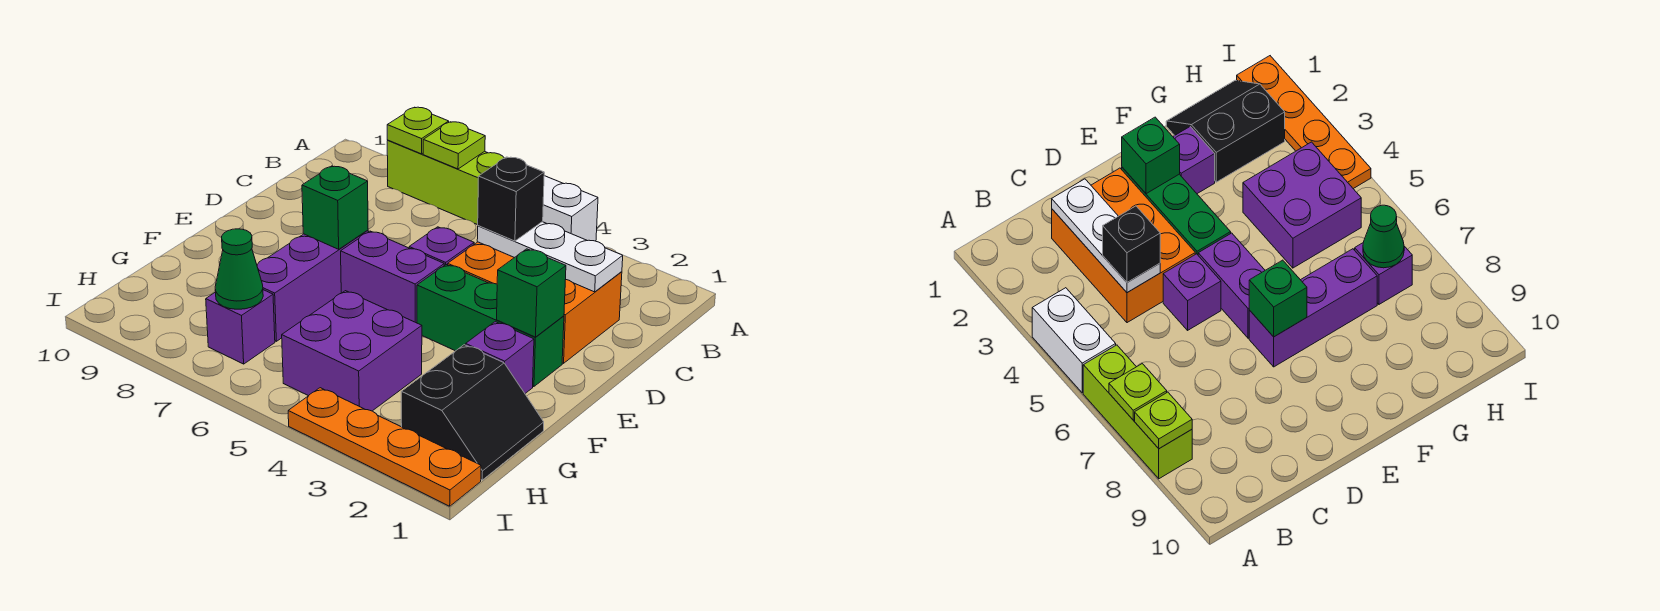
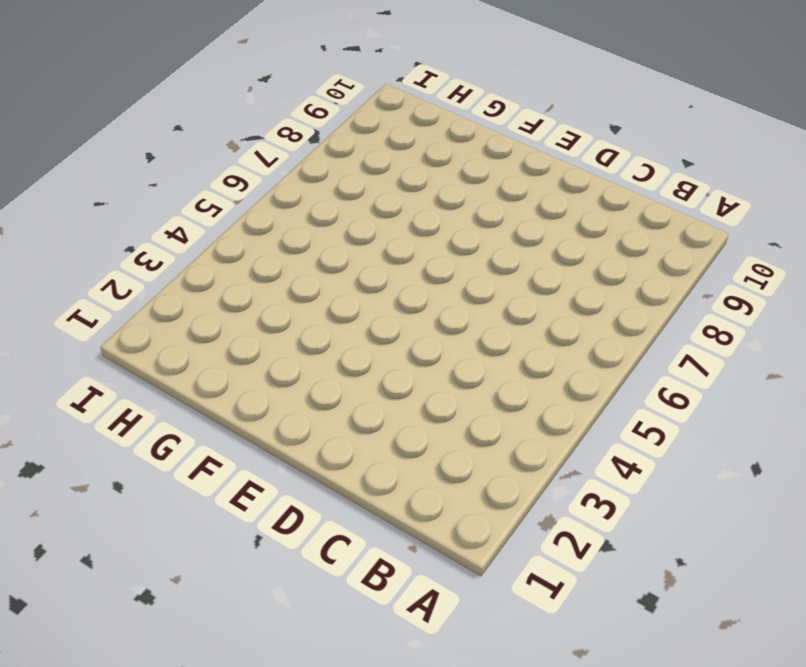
none -> white 1x2 brick [542,176,598,241]
none -> lime 1x3 brick [387,141,504,225]
none -> orange 2x3 brick [448,242,622,363]

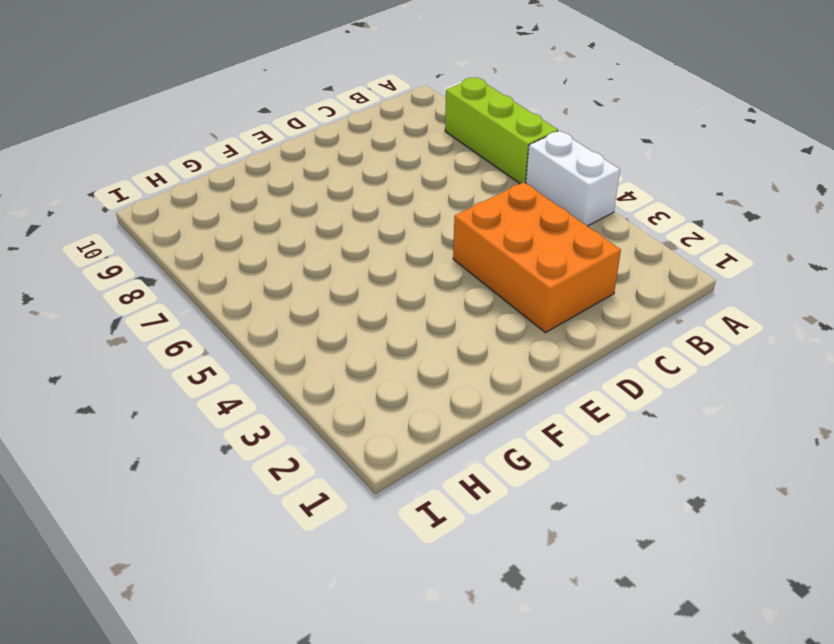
none -> purple 1x1 brick [409,227,474,265]
none -> green 1x3 brick [417,265,564,387]
none -> purple 1x2 brick [341,231,444,323]

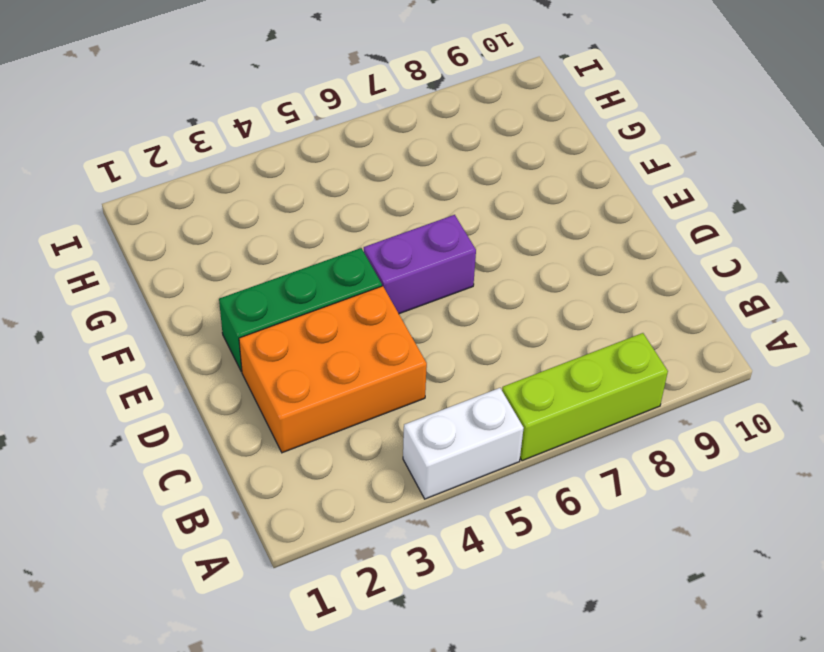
none -> purple 1x1 brick [409,227,474,265]
none -> purple 1x3 brick [257,230,368,341]
none -> purple 1x1 brick [466,322,534,393]

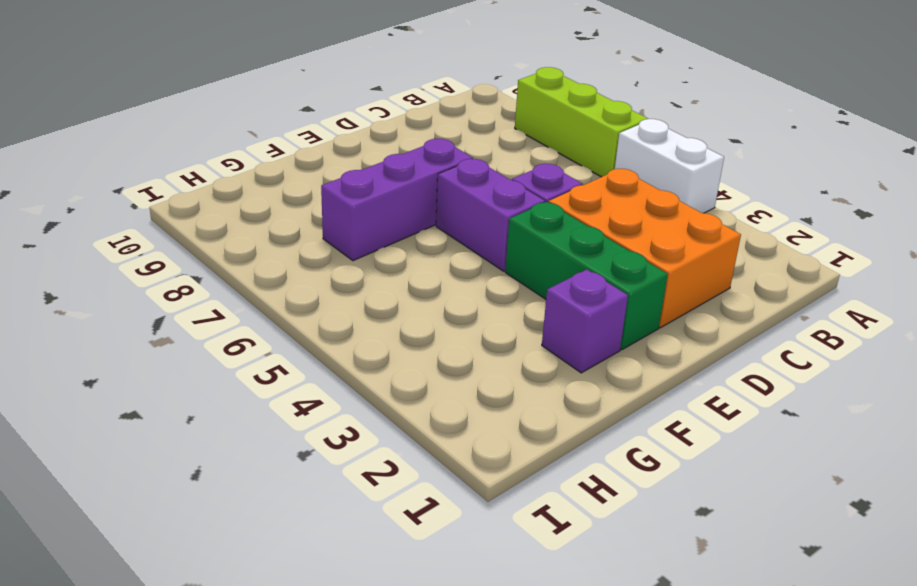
none -> black 2x2 slope [401,345,544,480]
none -> purple 2x2 brick [282,291,422,411]
none -> purple 1x1 brick [206,290,275,364]

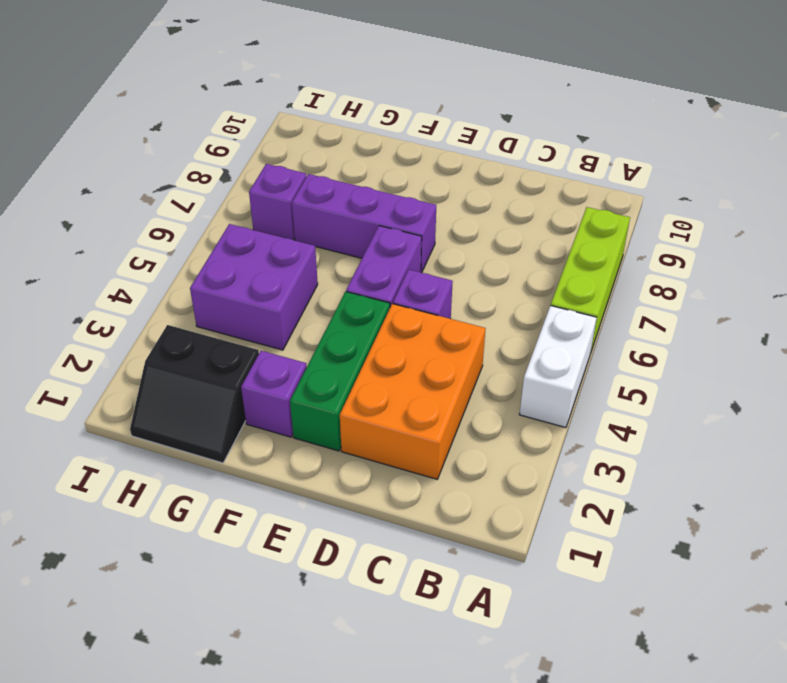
none -> orange 1x4 plate [288,388,481,506]
none -> lime 1x1 plate [423,122,485,169]
none -> lime 1x1 plate [387,107,449,154]

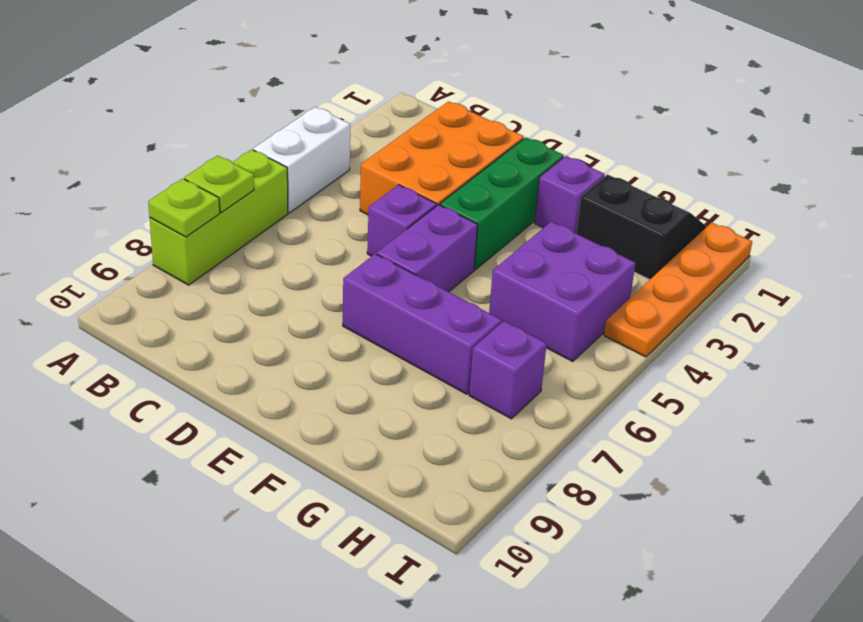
none -> white 1x3 plate [477,222,623,292]
none -> green 1x1 brick [497,249,566,337]
none -> green 1x1 brick [302,166,368,249]

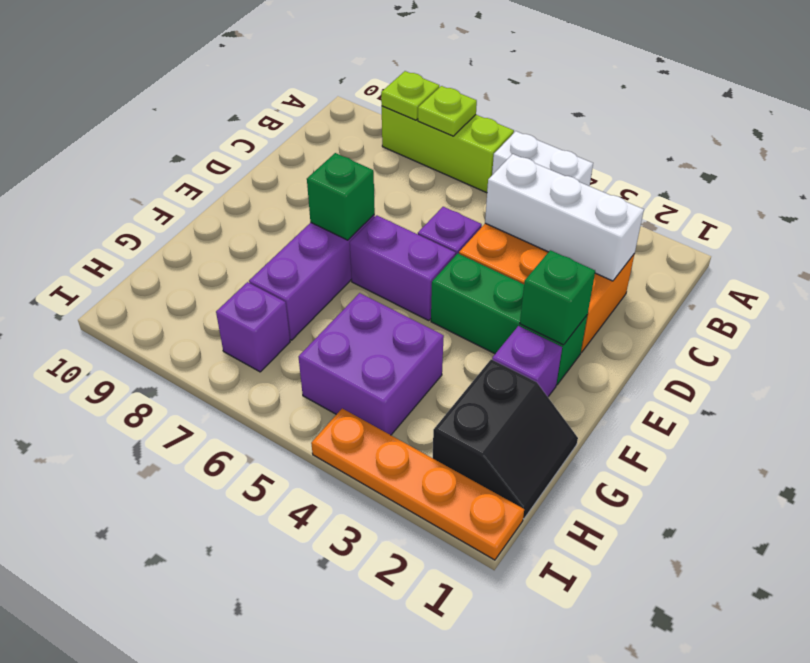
white 1x3 brick [485,154,644,281] -> white 1x3 plate [477,222,623,292]
none -> green 1x1 cone [215,229,263,309]
none -> black 1x1 brick [478,157,544,241]

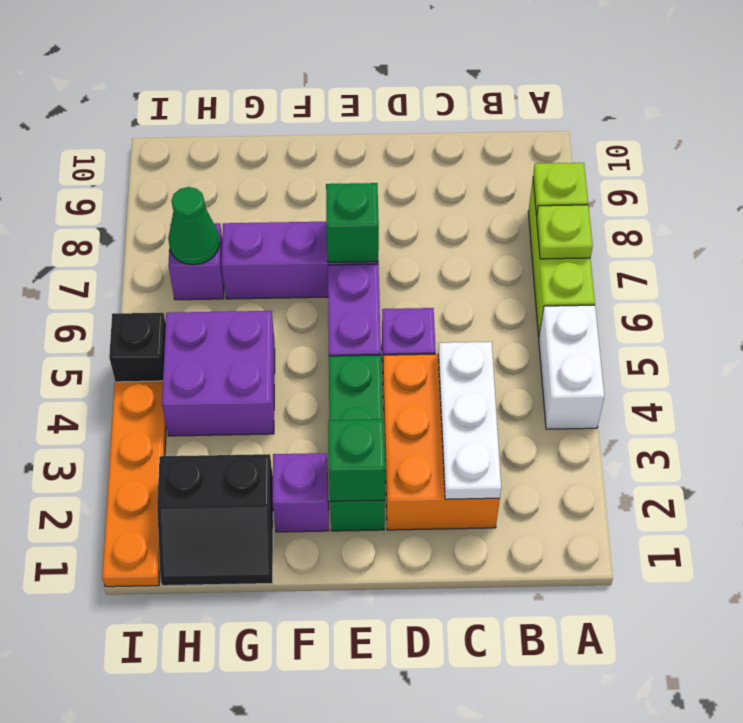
black 1x1 brick [109,313,166,382] -> black 1x1 brick moved to [478,157,544,241]

